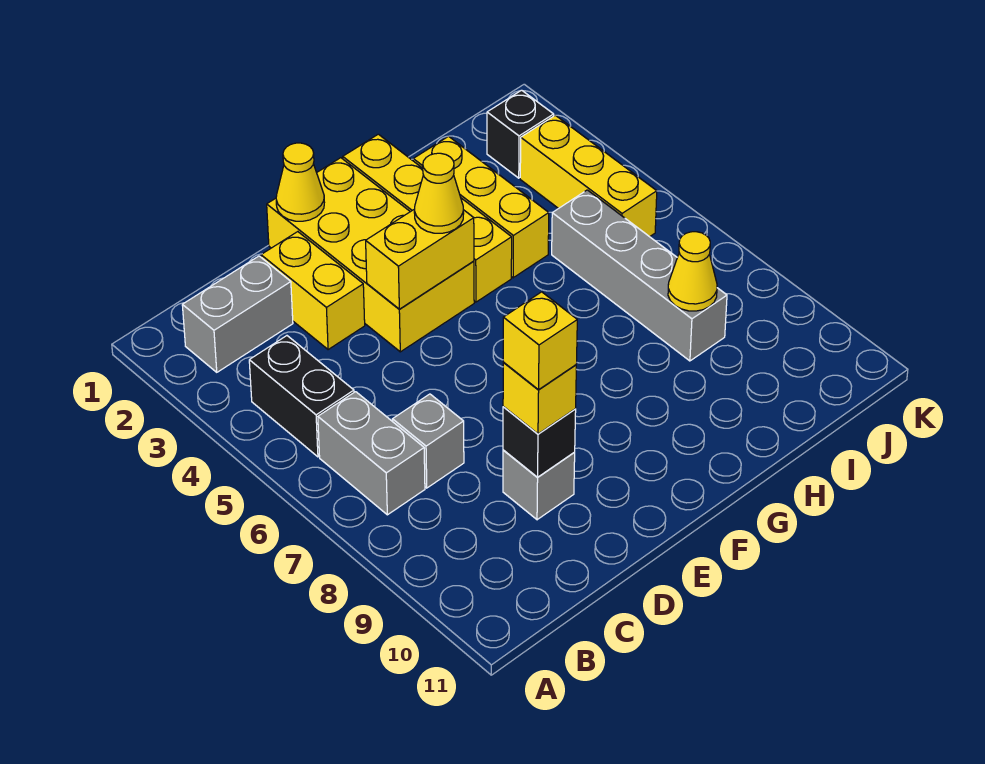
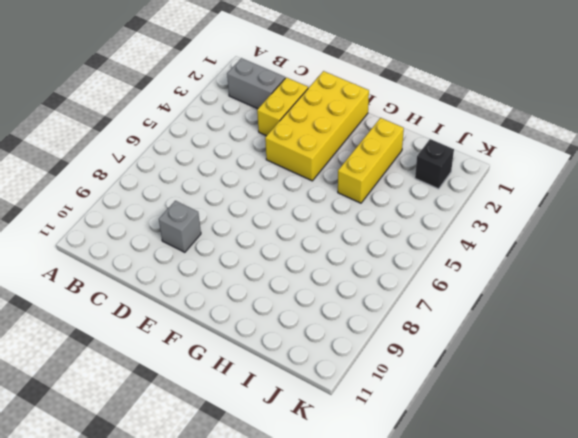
none -> black 1x2 brick [249,336,354,457]
none -> grey 1x2 brick [318,392,425,515]
none -> grey 1x1 brick [392,394,464,488]

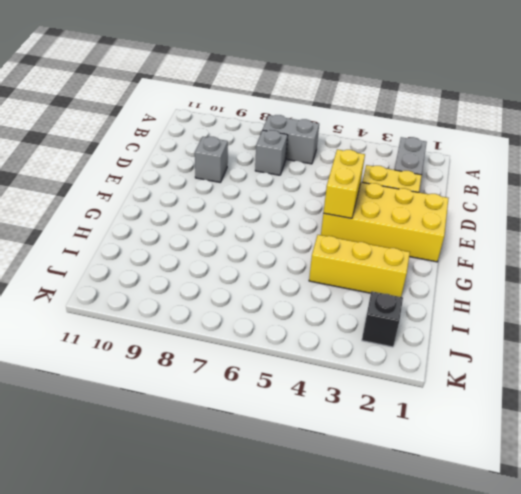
none -> black 1x2 brick [249,336,354,457]
none -> yellow 1x4 brick [343,134,512,302]
none -> grey 1x4 brick [552,190,727,361]

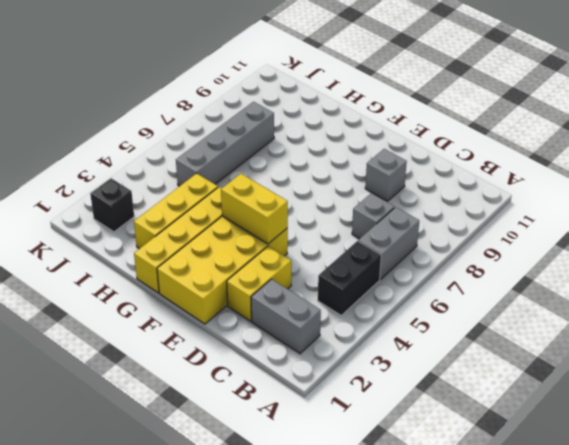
none -> yellow 1x3 brick [520,115,657,237]
none -> black 1x1 brick [503,407,576,477]
none -> yellow 1x1 cone [276,143,324,221]

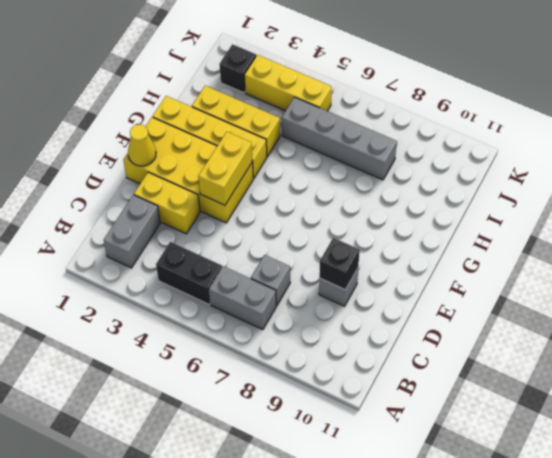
none -> yellow 1x1 cone [668,232,717,311]
none -> yellow 1x1 brick [503,363,576,434]
none -> yellow 1x1 cone [414,153,464,233]

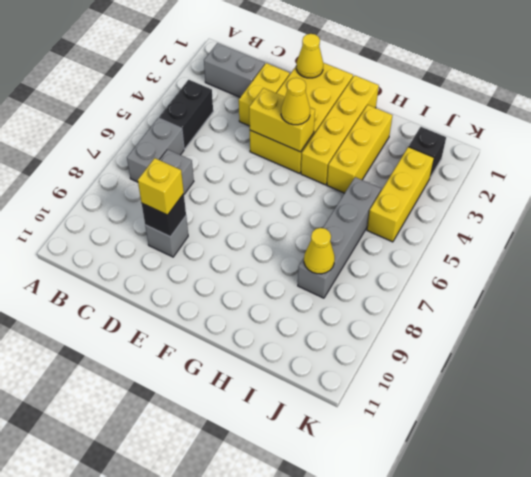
none -> yellow 1x1 brick [503,292,577,390]

